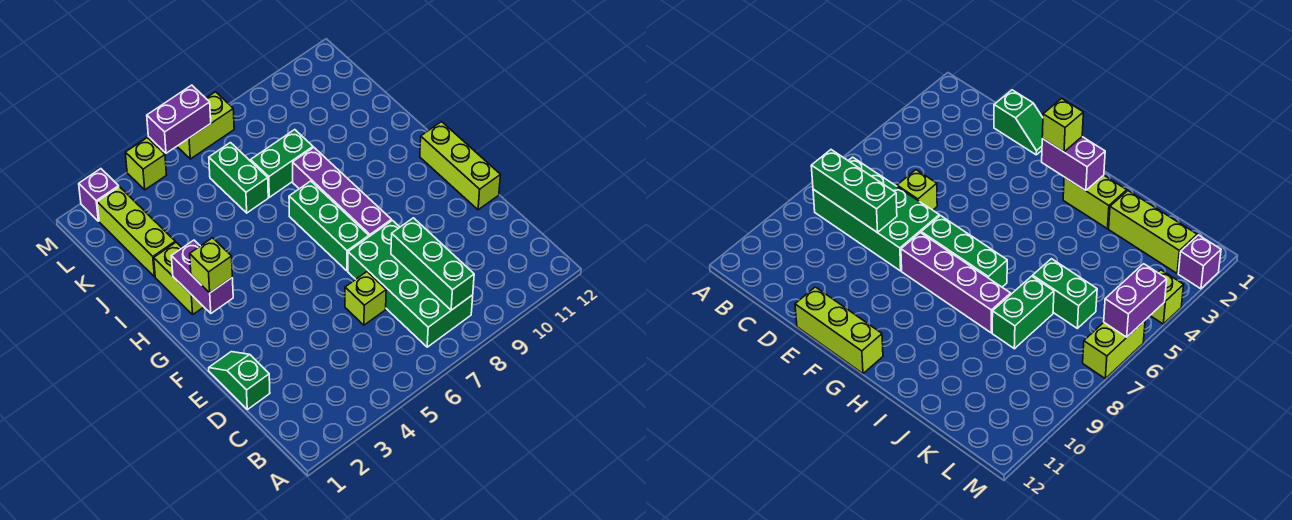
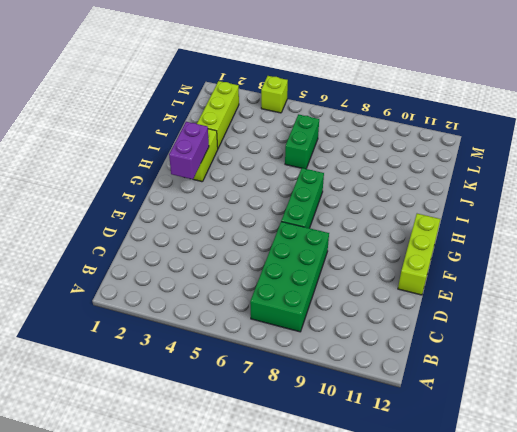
none -> green 1x2 slope [209,352,270,410]
none -> lime 1x1 brick [345,272,386,325]
none -> purple 1x4 brick [293,148,391,237]

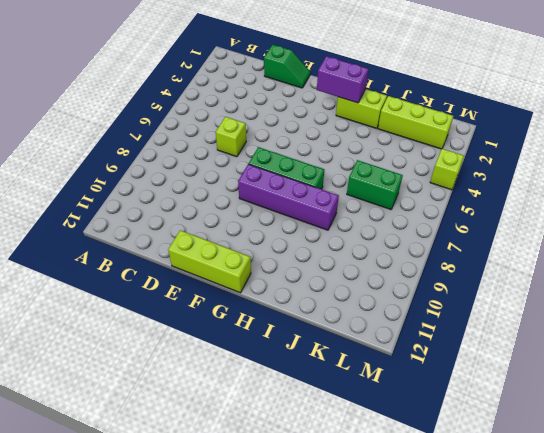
none -> green 2x4 brick [348,220,473,347]
none -> green 1x2 brick [251,130,313,197]
none -> purple 1x1 brick [79,169,119,221]

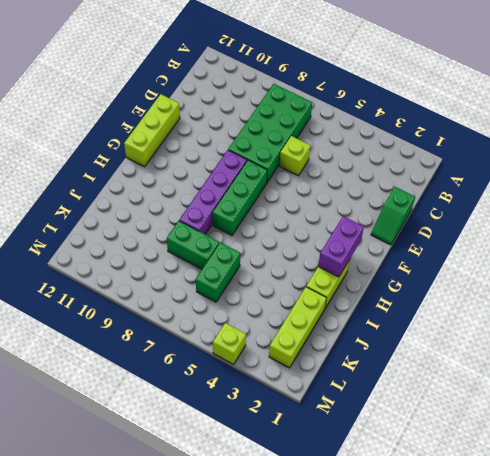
none -> purple 1x1 brick [79,169,119,221]
none -> lime 1x2 brick [177,92,234,159]
none -> green 1x3 brick [391,218,474,310]

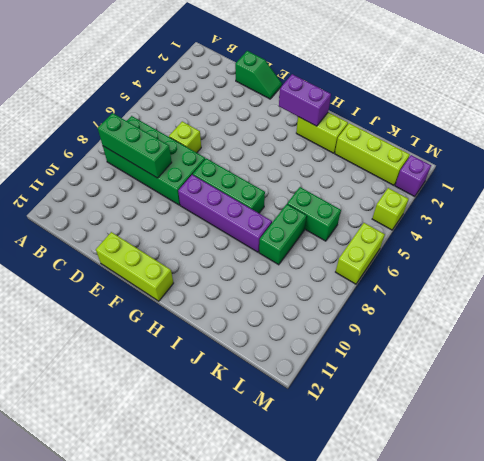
none -> purple 1x2 brick [147,85,211,153]
none -> lime 1x1 brick [190,238,232,293]

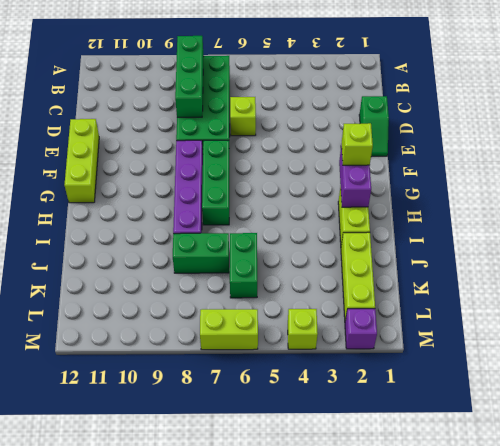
none -> purple 1x2 brick [147,85,211,153]

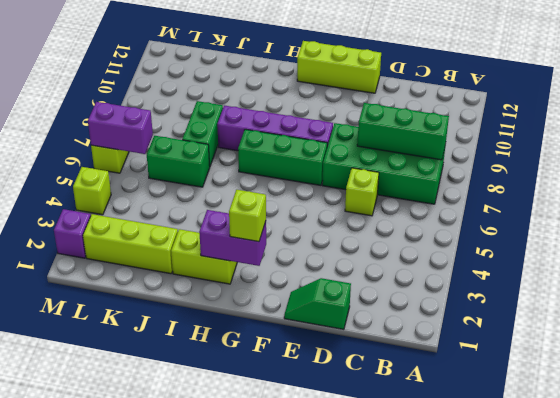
purple 1x2 brick [88,102,153,154] -> purple 1x2 brick turned to [147,85,211,153]

